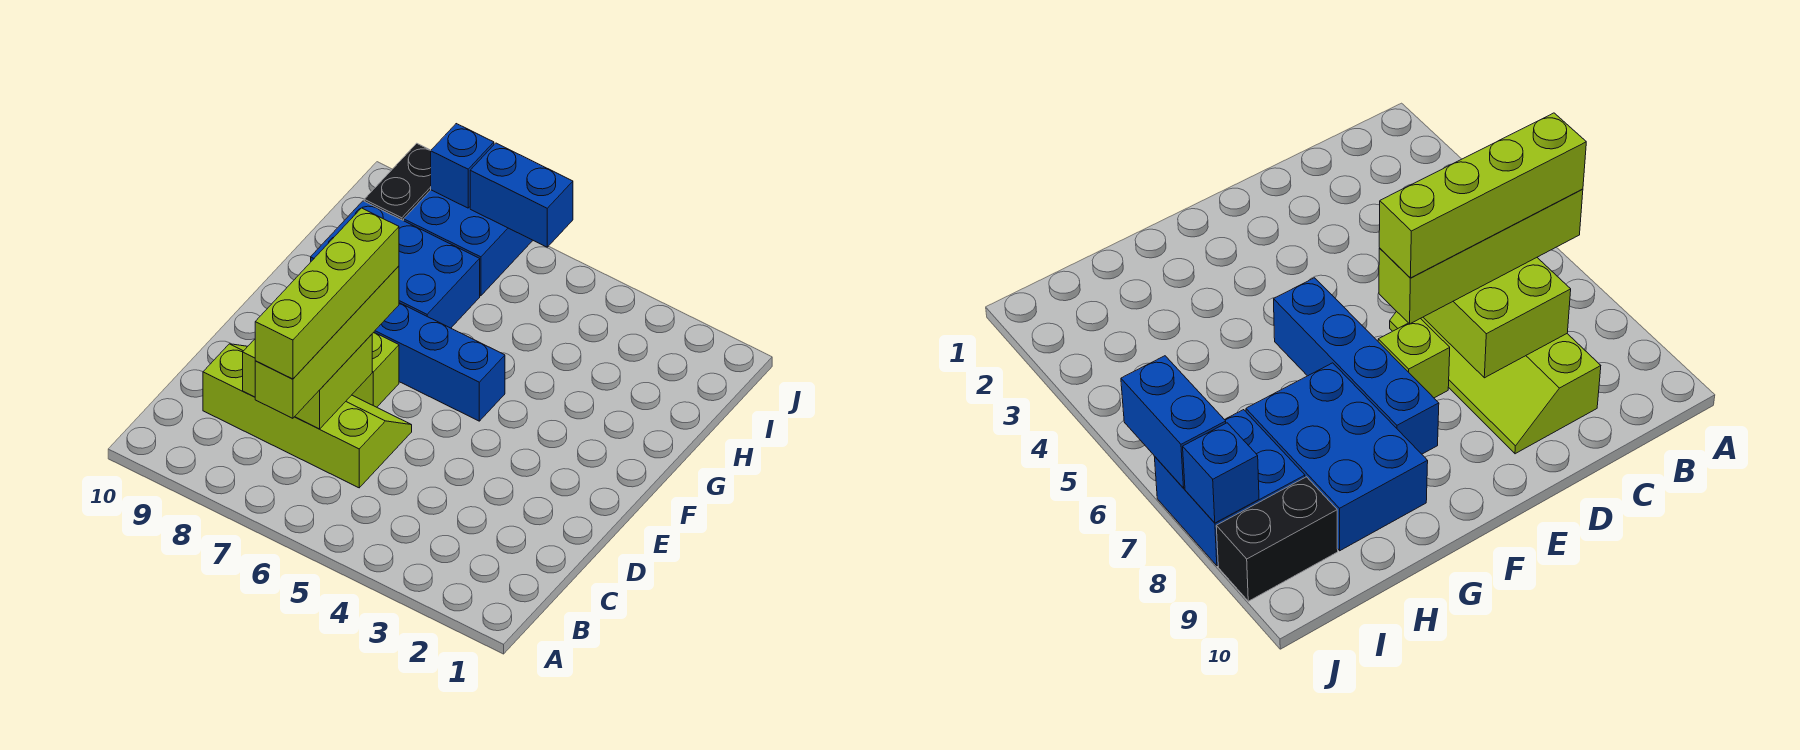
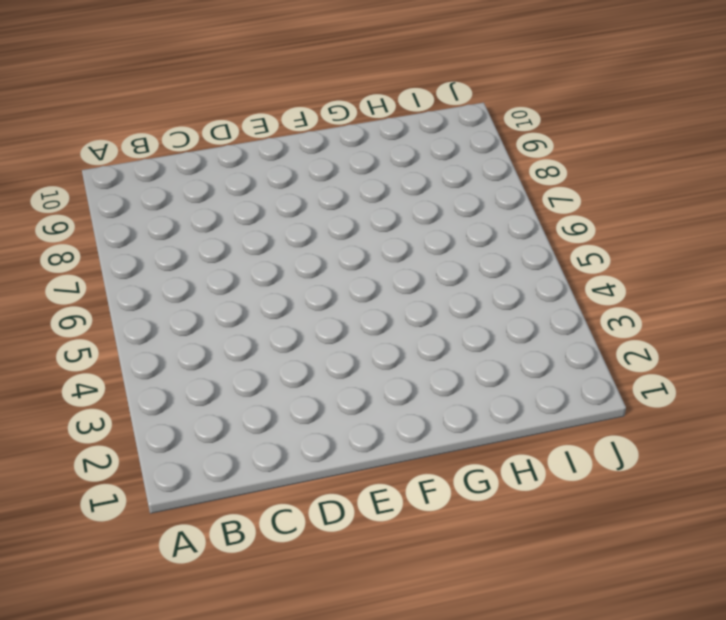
none -> lime 2x4 slope [203,344,412,488]
none -> lime 1x1 brick [352,332,399,407]

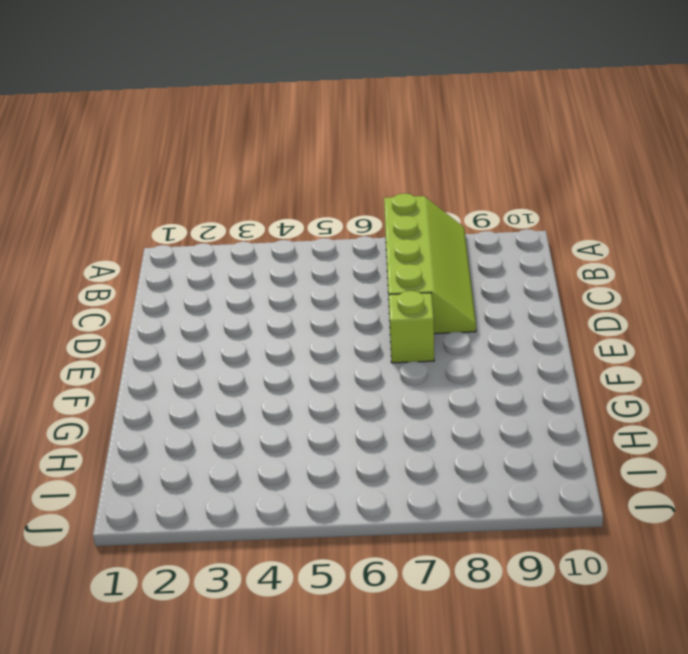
lime 2x4 slope [384,193,476,334] -> lime 2x4 slope turned to [203,344,412,488]
none -> blue 1x4 brick [374,303,505,421]
none -> blue 2x3 brick [311,201,480,328]

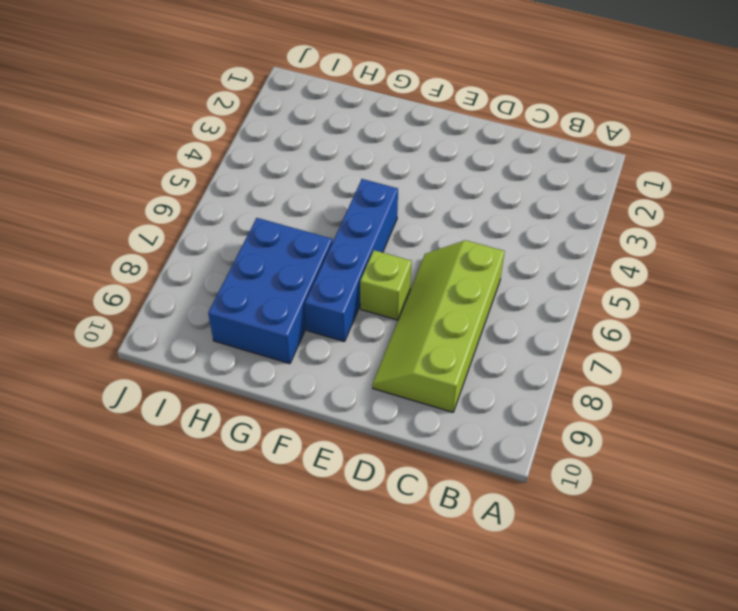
none -> blue 2x2 brick [404,190,533,296]
none -> black 1x2 brick [364,143,431,221]

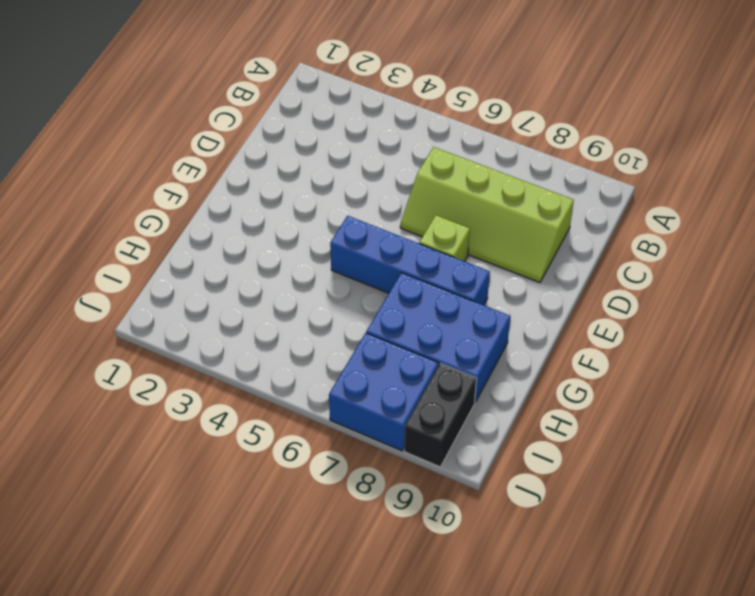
none -> lime 2x2 brick [243,334,372,429]
none -> blue 1x2 brick [470,143,573,247]

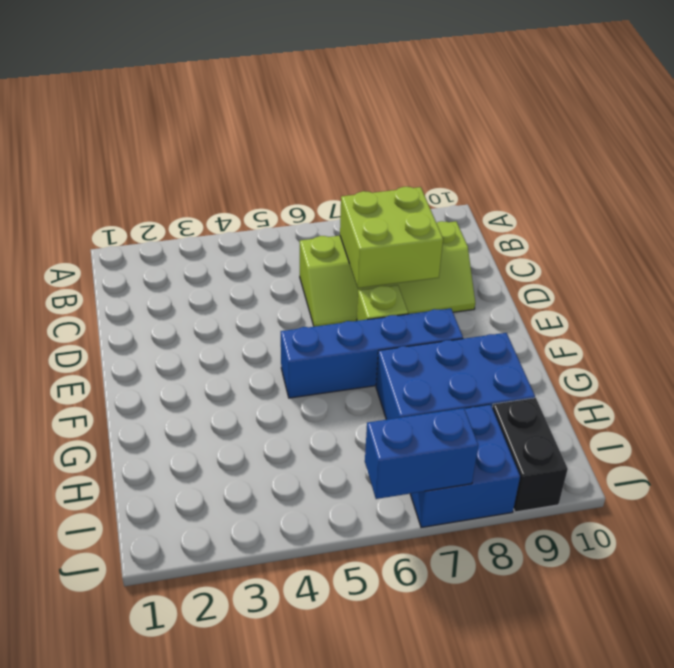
none -> blue 1x1 brick [431,124,494,208]
none -> lime 1x4 brick [255,266,399,418]

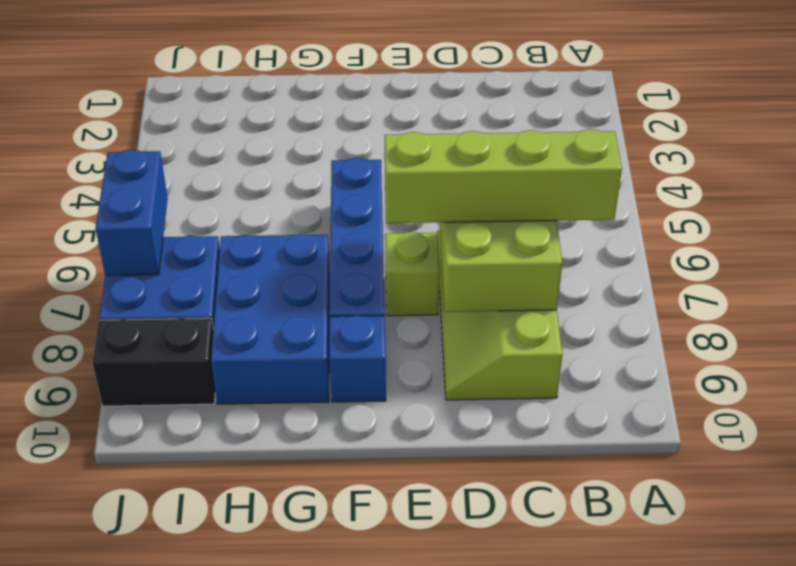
blue 1x1 brick [329,315,386,402] -> blue 1x1 brick moved to [431,124,494,208]
none -> lime 1x4 brick [255,208,399,379]

